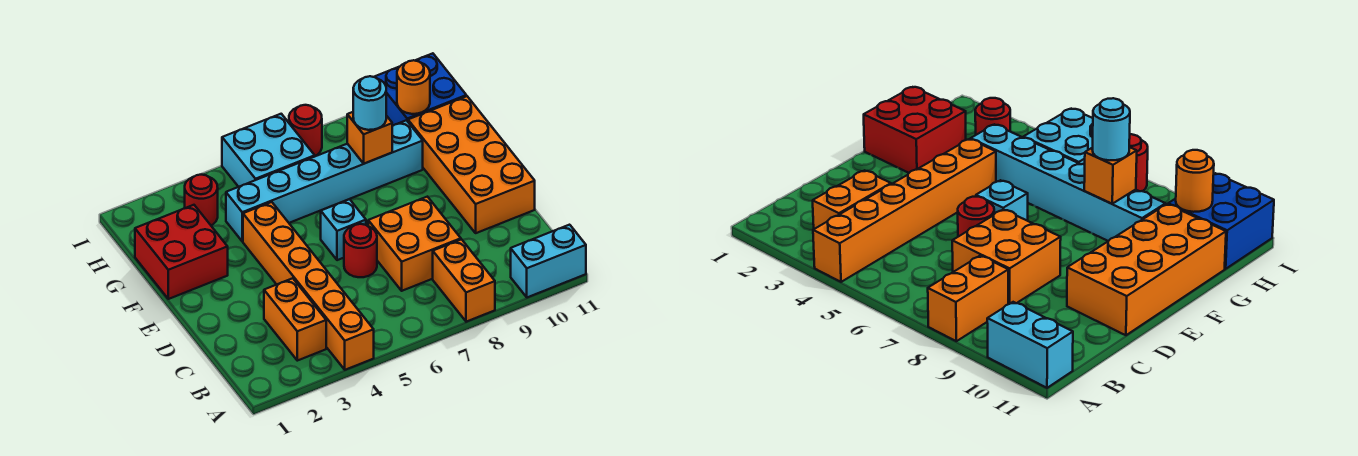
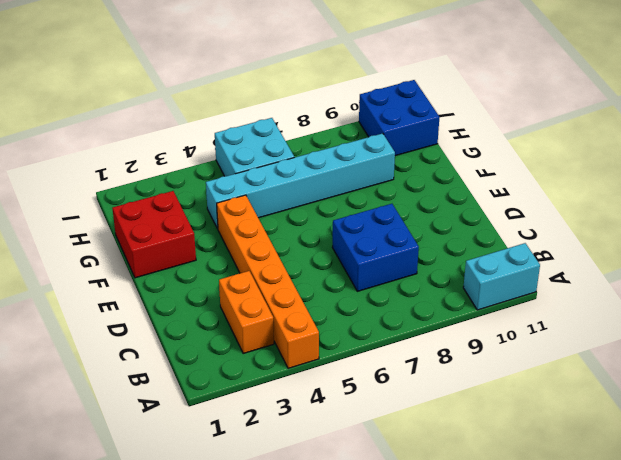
blue 2x2 brick [332,204,419,291] -> orange 2x2 brick [368,197,461,291]
none -> orange 1x2 brick [433,239,495,322]
none -> red 1x1 round brick [344,224,377,277]
none -> orange 2x4 brick [408,96,535,233]

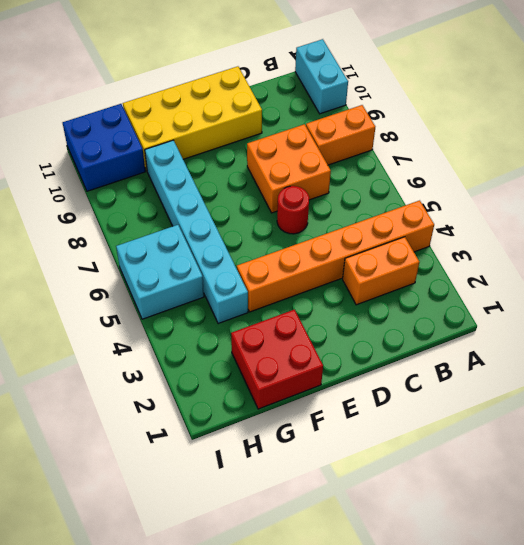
yellow 2x4 brick [123,66,262,170] -> orange 2x4 brick [408,96,535,233]
none -> cyan 1x1 brick [321,199,366,260]
none -> red 1x1 round brick [185,175,218,225]
none -> red 1x1 round brick [289,105,322,156]

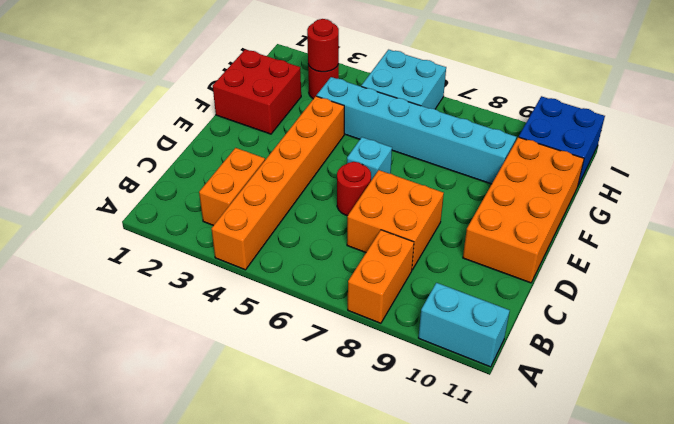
red 1x1 round brick [307,19,339,72] -> red 1x1 round brick moved to [289,105,322,156]
none -> orange 1x1 brick [347,112,392,164]
none -> orange 1x1 round brick [397,60,430,114]
none -> cyan 1x1 round brick [353,76,386,130]

